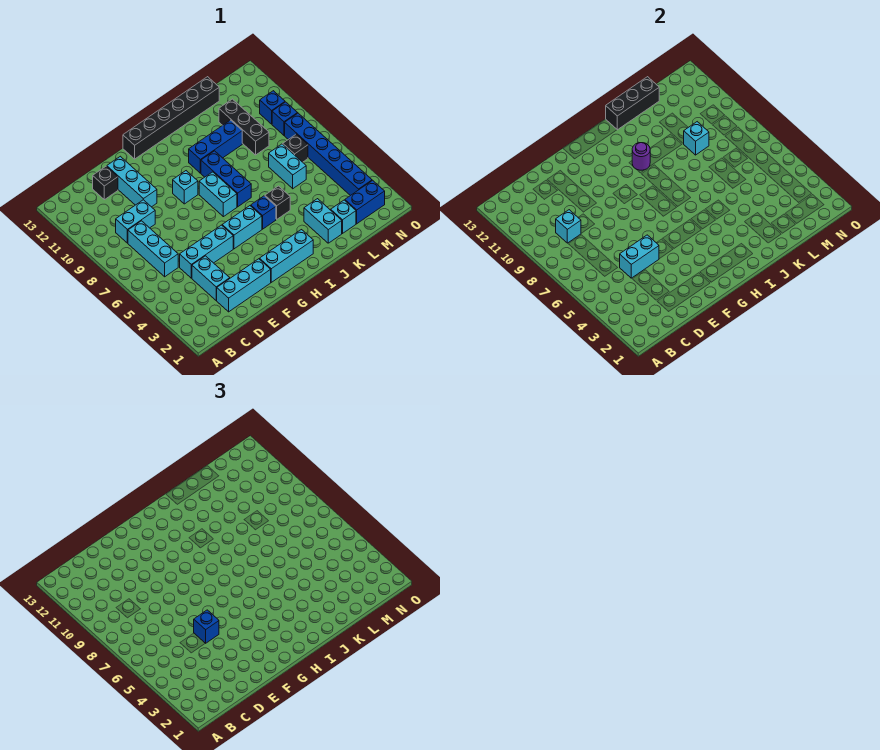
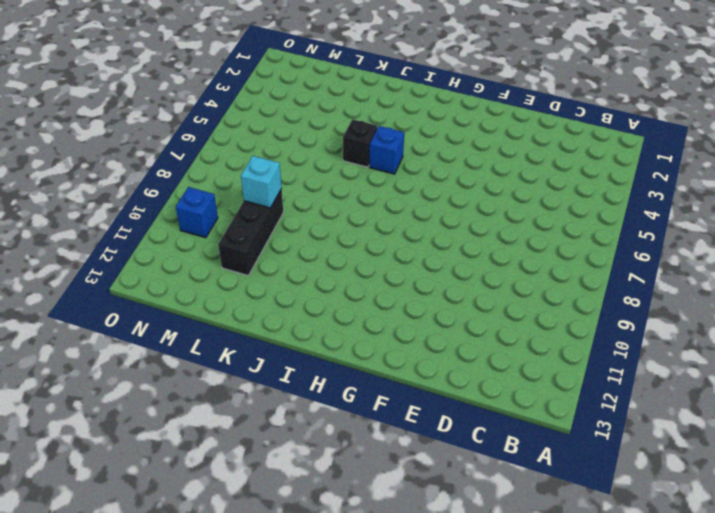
none -> cyan 1x3 brick [128,221,178,277]
none -> cyan 1x2 brick [116,200,155,243]
none -> cyan 1x3 brick [216,259,271,312]
none -> cyan 1x2 brick [192,256,230,300]

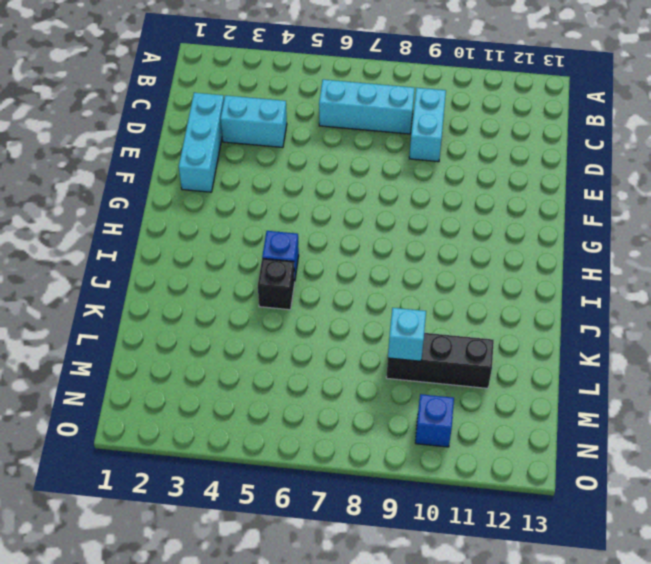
none -> cyan 1x3 brick [180,225,233,278]
none -> black 1x1 brick [93,166,118,200]
none -> cyan 1x3 brick [107,156,157,207]
none -> cyan 1x3 brick [260,230,313,282]

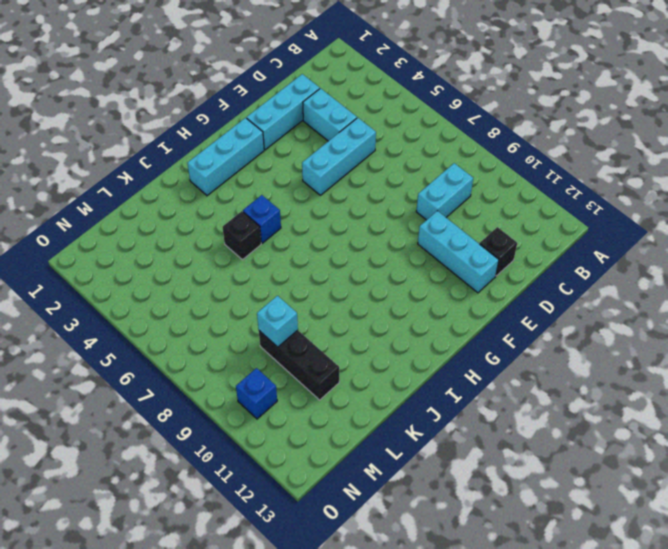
none -> cyan 1x3 brick [128,221,178,277]
none -> cyan 1x2 brick [222,206,262,249]
none -> cyan 1x1 brick [173,171,198,204]
none -> black 1x6 brick [123,77,219,159]

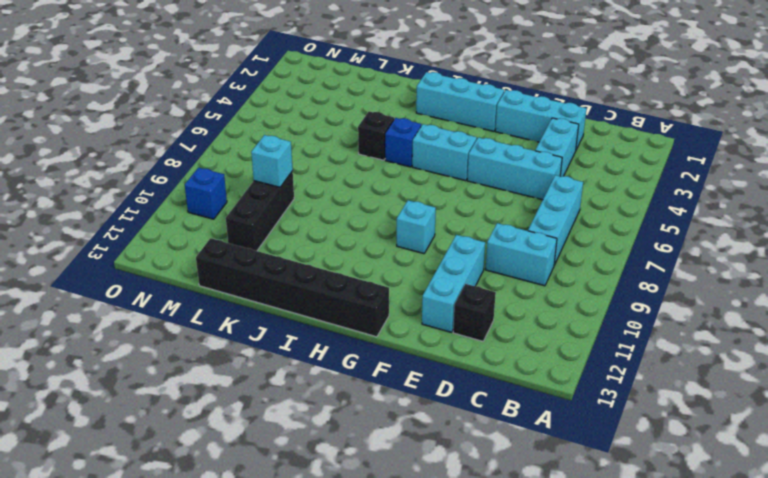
none -> cyan 1x2 brick [199,172,237,217]
none -> blue 1x3 brick [201,151,251,207]
none -> blue 1x3 brick [189,120,242,173]
none -> cyan 1x2 brick [304,199,342,243]

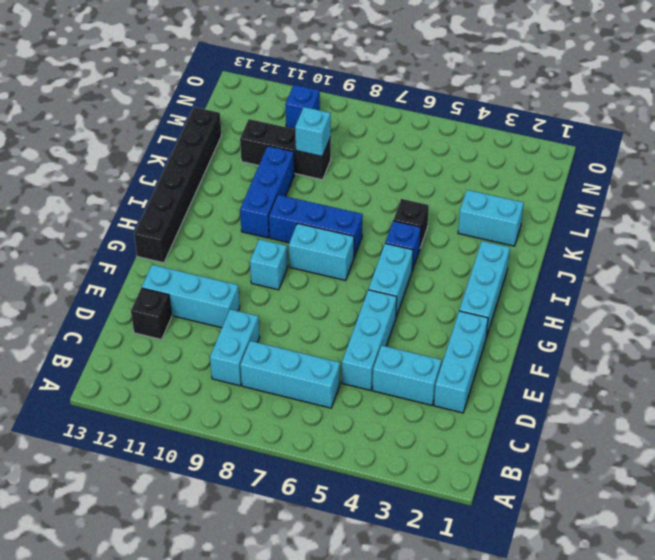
none -> cyan 1x1 brick [331,200,356,233]
none -> cyan 1x2 brick [269,144,306,189]
none -> blue 1x2 brick [345,180,385,224]
none -> black 1x1 brick [283,134,308,162]

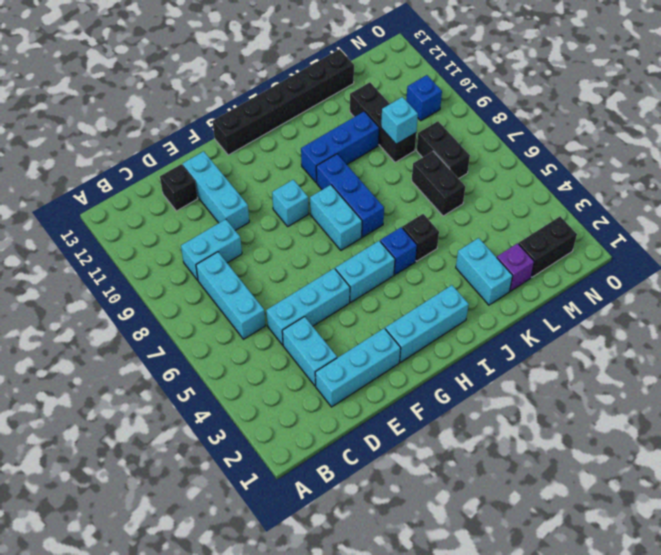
purple 1x1 brick [497,243,534,291] -> cyan 1x1 brick [331,200,356,233]
black 1x2 brick [412,151,465,216] -> cyan 1x2 brick [269,144,306,189]
black 1x2 brick [518,216,577,277] -> blue 1x2 brick [345,180,385,224]
black 1x2 brick [417,121,470,179] -> black 1x1 brick [283,134,308,162]
none -> blue 1x6 brick [285,113,372,196]
none -> blue 1x1 brick [272,102,297,135]
none -> cyan 1x1 brick [556,210,581,243]
none -> cyan 1x2 brick [620,235,659,278]

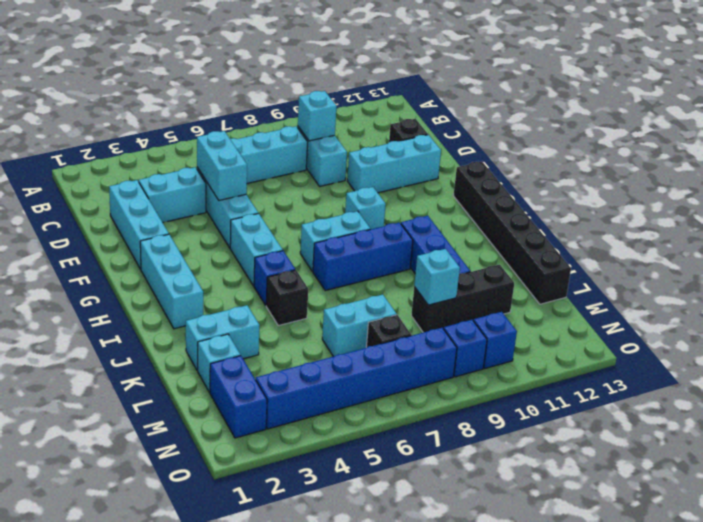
none -> purple 1x1 round brick [632,143,650,170]
none -> black 1x3 brick [606,77,659,130]
none -> blue 1x1 brick [194,610,219,643]

